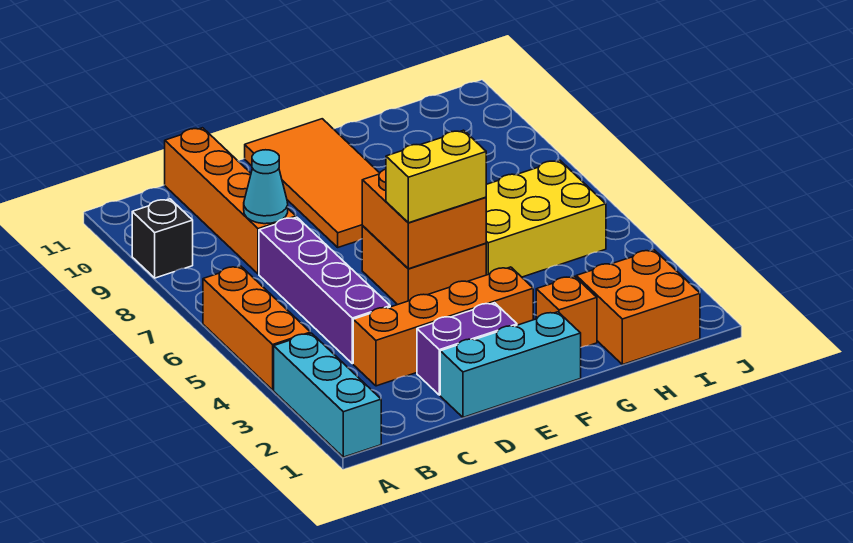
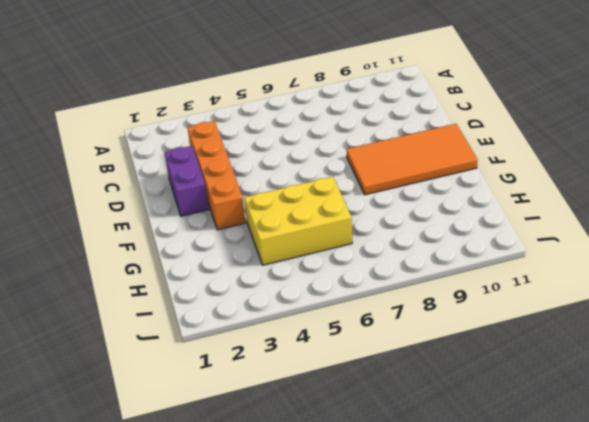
yellow 2x3 brick [245,177,352,265] -> yellow 2x3 brick turned to [486,160,606,277]
none -> cyan 1x3 brick [274,333,381,457]
none -> orange 1x3 brick [203,266,310,390]
none -> black 1x1 brick [132,199,193,278]

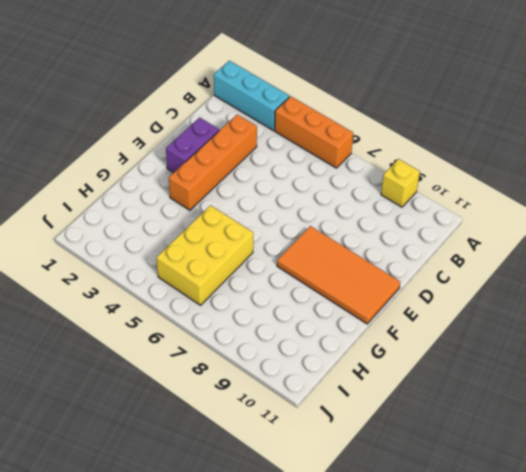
yellow 1x1 brick [381,159,420,207] -> black 1x1 brick [132,199,193,278]
none -> purple 1x4 brick [259,217,390,364]
none -> orange 1x4 brick [165,128,296,274]
none -> cyan 1x3 brick [440,312,581,417]

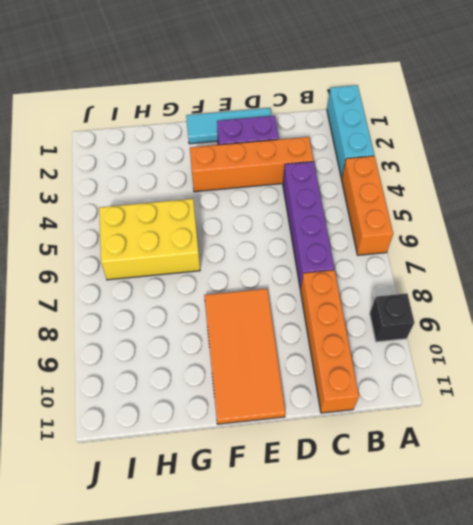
cyan 1x3 tile [186,108,272,144] -> cyan 1x3 brick [440,312,581,417]
none -> orange 2x2 brick [362,226,486,305]
none -> orange 1x1 brick [536,276,597,347]
none -> orange 2x2 brick [576,250,700,365]

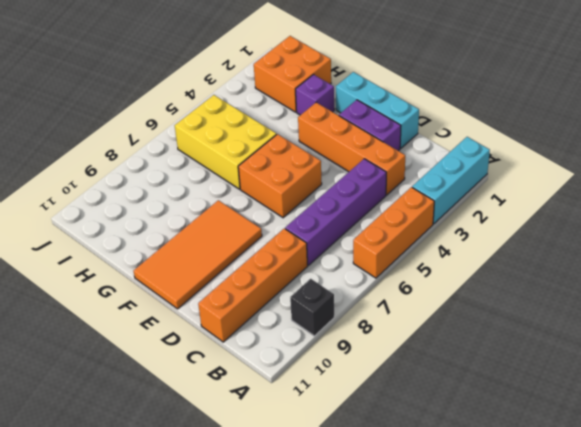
purple 1x1 brick [296,75,334,115] -> orange 1x1 brick [536,276,597,347]
none -> cyan 1x1 cone [244,150,288,224]
none -> orange 2x2 brick [362,169,486,269]
none -> yellow 1x2 brick [386,130,486,223]

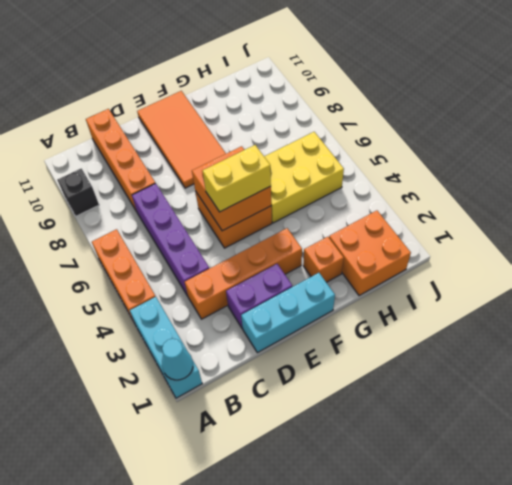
cyan 1x1 cone [162,339,193,380] -> cyan 1x1 cone moved to [244,150,288,224]

